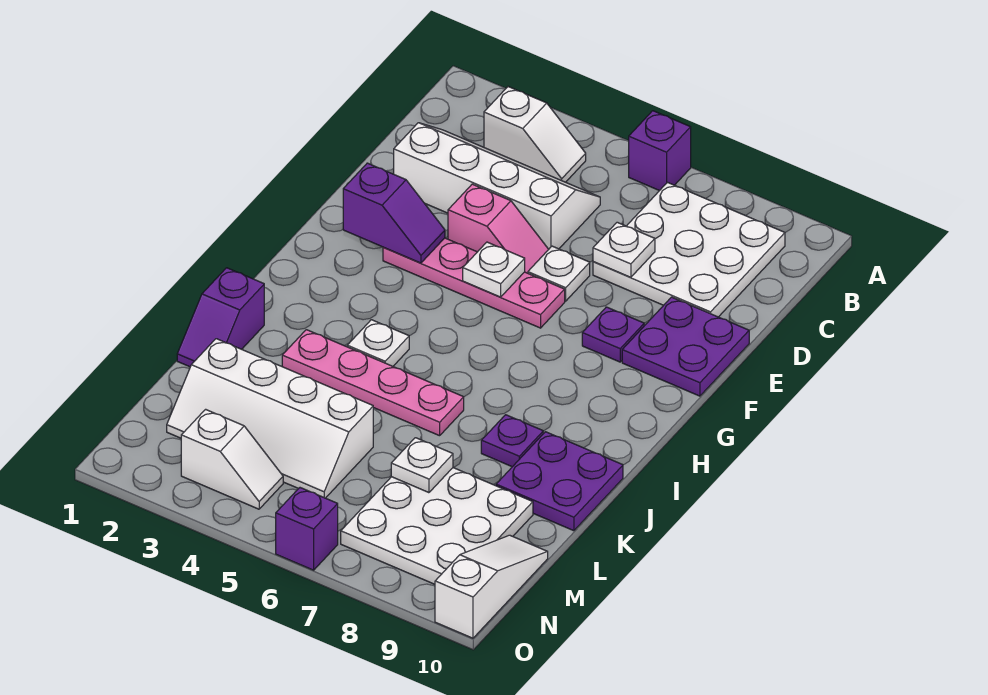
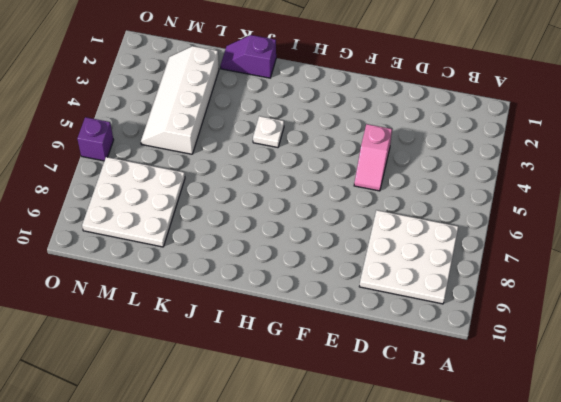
none -> purple 1x1 brick [629,111,691,191]
none -> white 1x2 slope [484,87,586,182]
none -> white 2x4 slope [394,123,600,249]

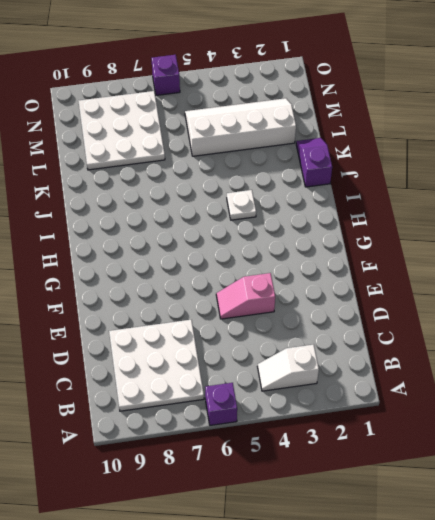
none -> white 2x4 slope [394,123,600,249]
none -> white 1x1 plate [528,246,590,301]
none -> purple 2x2 plate [622,297,749,396]

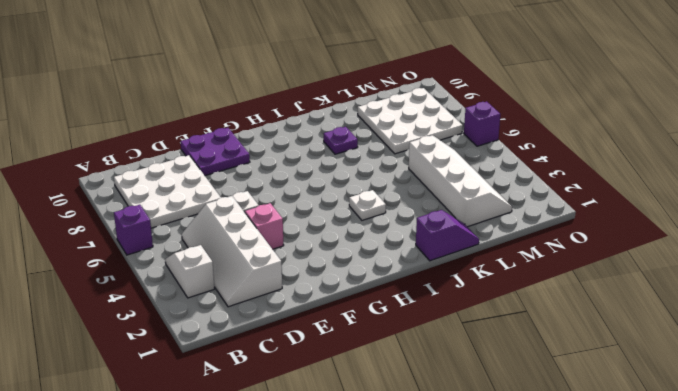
none -> pink 1x4 plate [383,238,565,328]
none -> purple 1x1 plate [582,307,644,362]
none -> pink 1x4 plate [282,330,464,436]

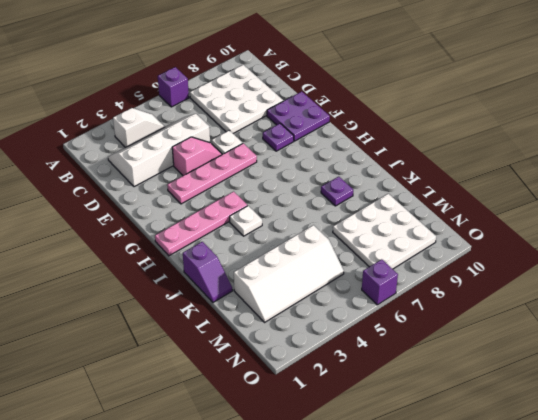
pink 1x4 plate [155,192,247,256] -> pink 1x4 plate moved to [282,330,464,436]
none -> purple 2x2 plate [496,432,623,531]
none -> white 1x3 slope [435,535,548,638]
none -> white 1x2 slope [181,409,283,509]

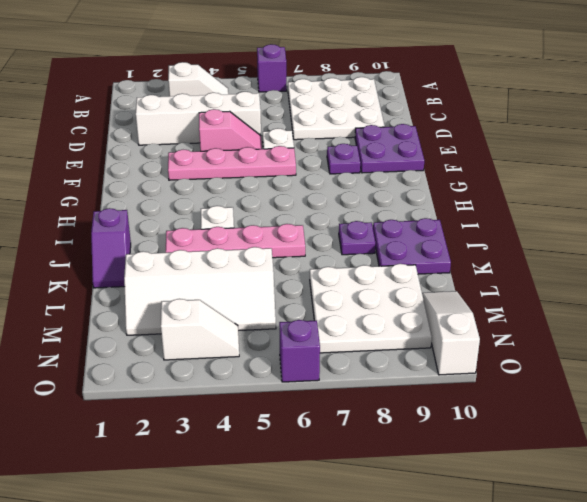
none -> white 1x1 plate [593,222,655,278]
none -> purple 1x2 slope [343,163,445,263]
none -> white 1x1 plate [463,242,525,297]

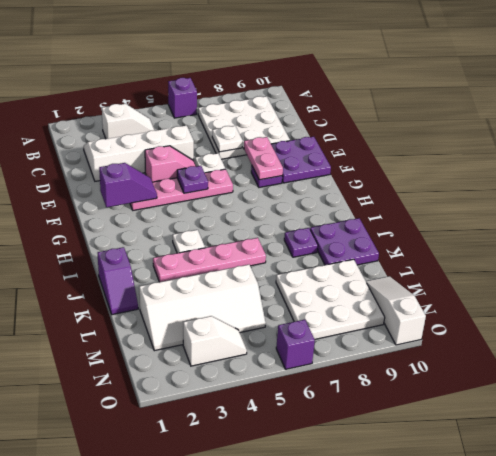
pink 1x2 plate [244,137,283,180] -> none
purple 1x1 plate [177,166,208,193] -> white 1x1 plate [463,242,525,297]
none -> white 1x1 plate [391,438,453,493]

